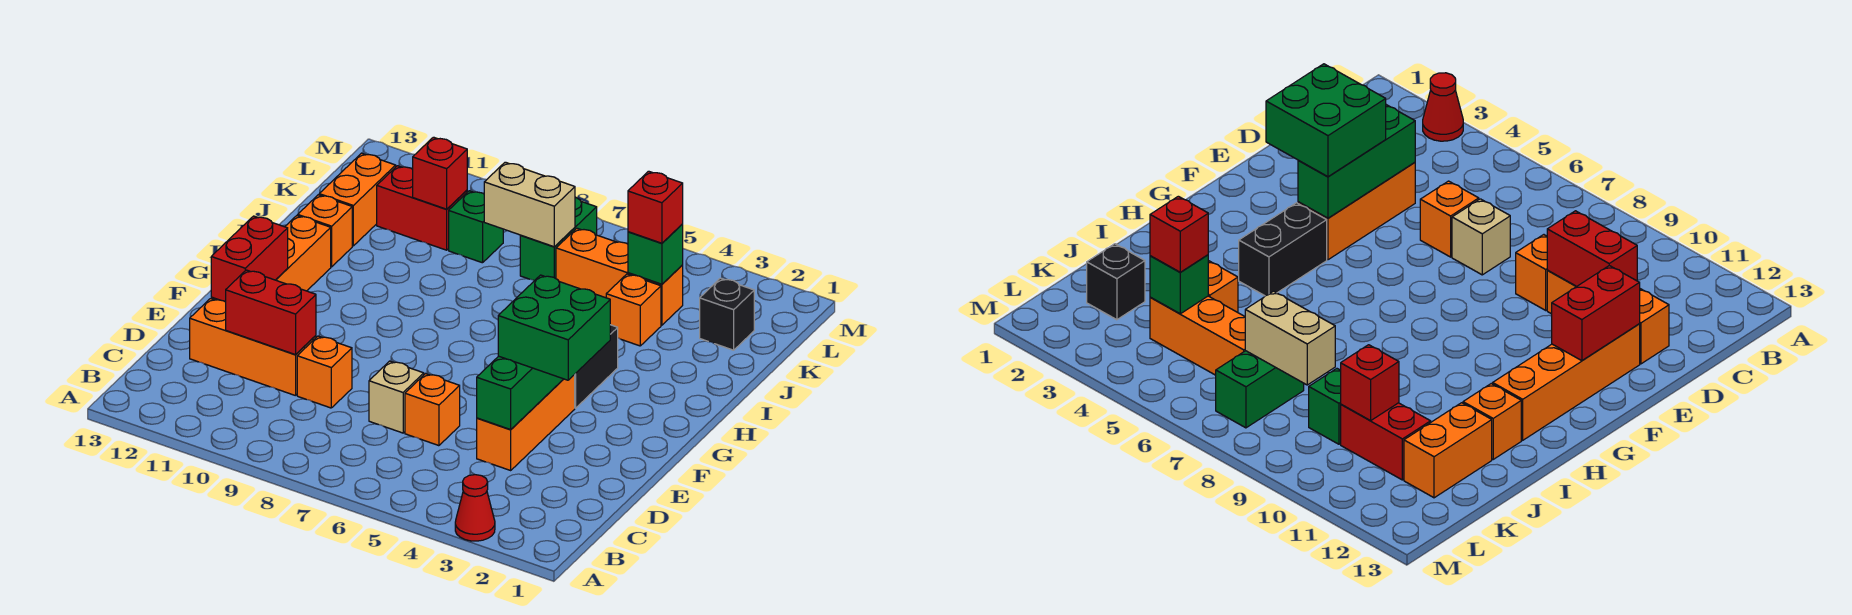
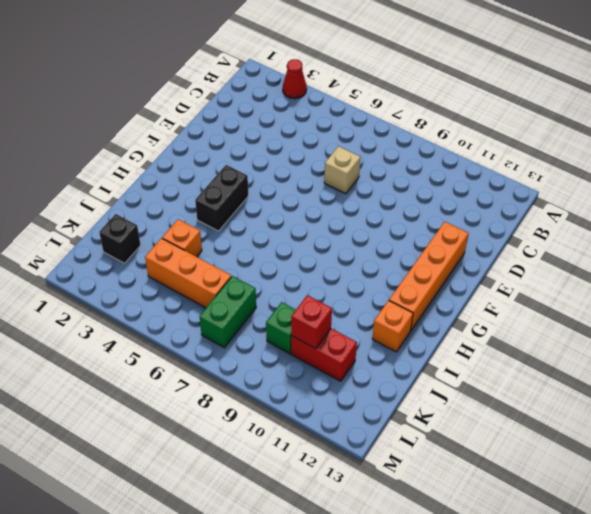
none -> orange 1x3 brick [477,375,575,470]
none -> orange 1x1 brick [405,374,460,446]
none -> orange 1x1 brick [297,336,352,408]

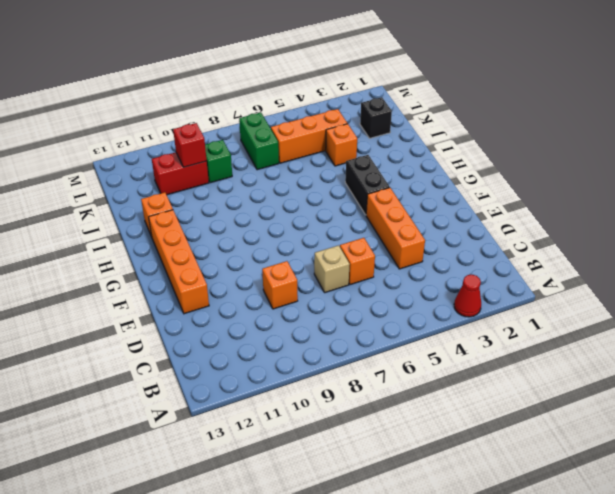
none -> orange 1x3 brick [190,299,316,396]
none -> orange 1x2 brick [319,153,396,246]
none -> green 1x3 brick [477,356,563,430]

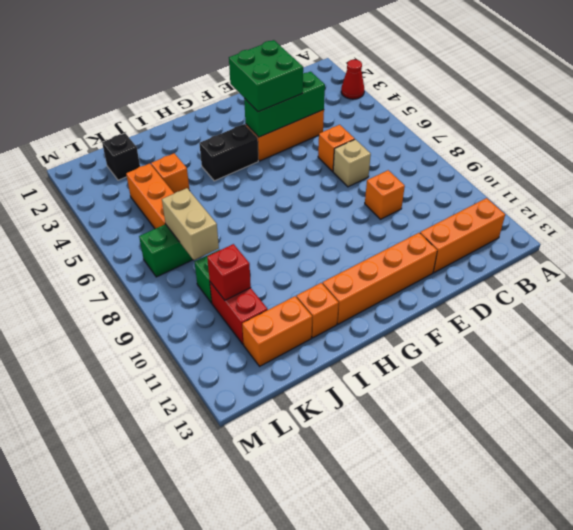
orange 1x3 brick [420,198,505,273] -> orange 1x3 brick turned to [190,299,316,396]
none -> red 1x2 brick [226,270,316,355]
none -> red 1x2 brick [211,216,288,302]
none -> green 1x1 brick [628,224,683,284]

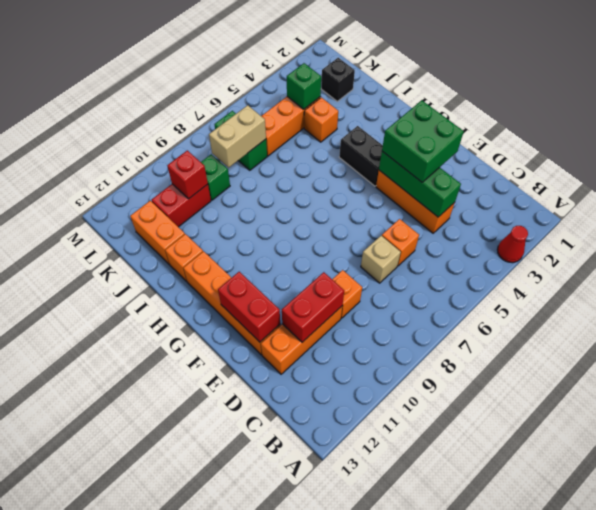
none -> red 1x1 brick [628,171,683,243]

